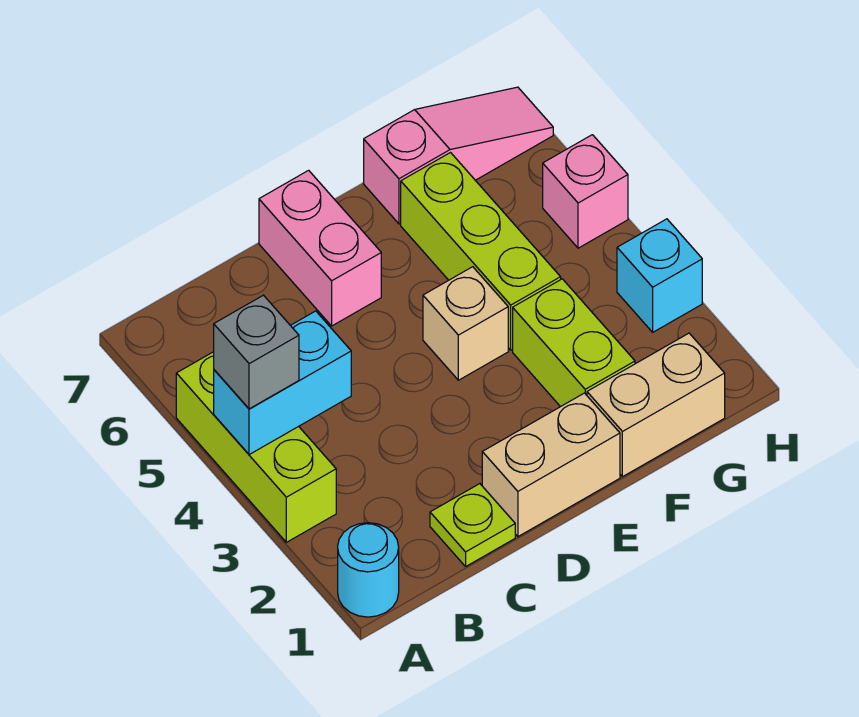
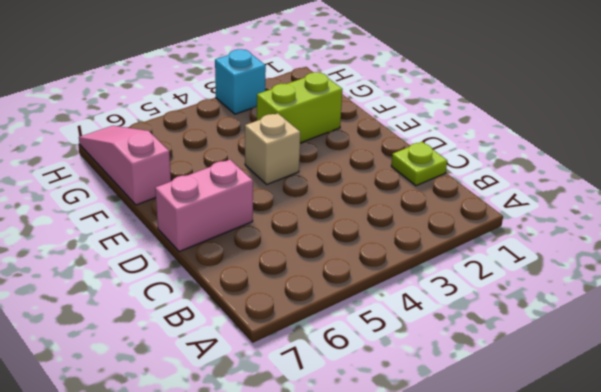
none -> cyan 1x1 round brick [338,523,399,617]
none -> lime 1x3 brick [176,352,336,542]
none -> tan 1x2 brick [482,393,620,536]

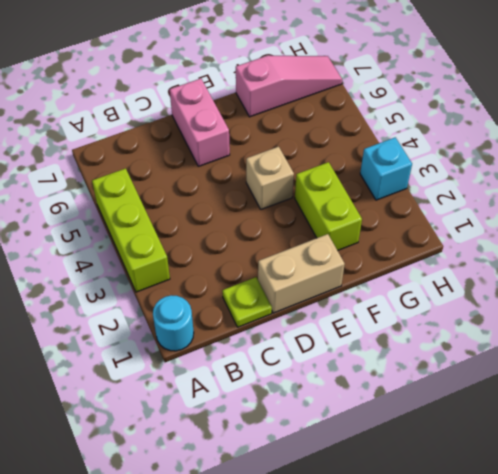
none -> tan 1x2 brick [587,333,725,477]
none -> lime 1x3 brick [401,153,561,350]
none -> pink 1x1 brick [543,135,628,248]

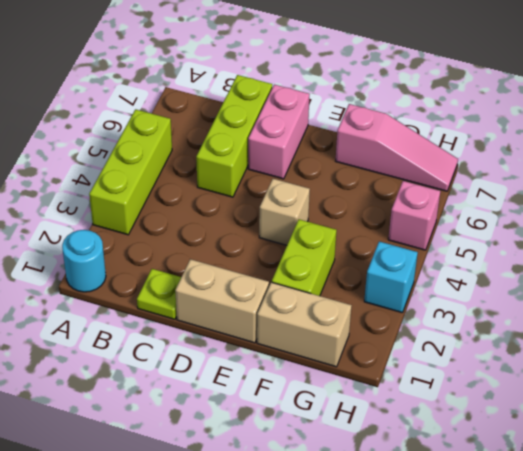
lime 1x3 brick [196,75,272,197] -> lime 1x3 brick moved to [401,153,561,350]
none -> cyan 1x2 brick [214,311,351,455]
none -> grey 1x1 brick [214,295,299,409]

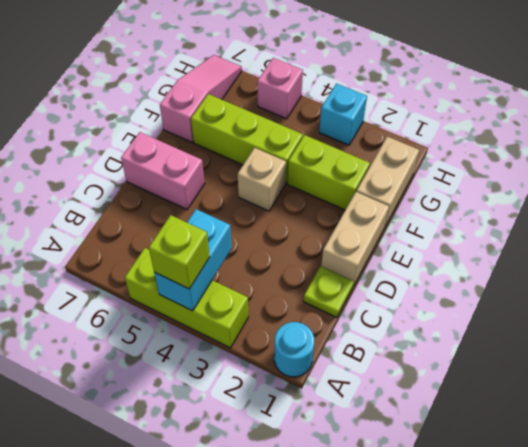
lime 1x1 brick [149,215,210,289] -> grey 1x1 brick [214,295,299,409]

